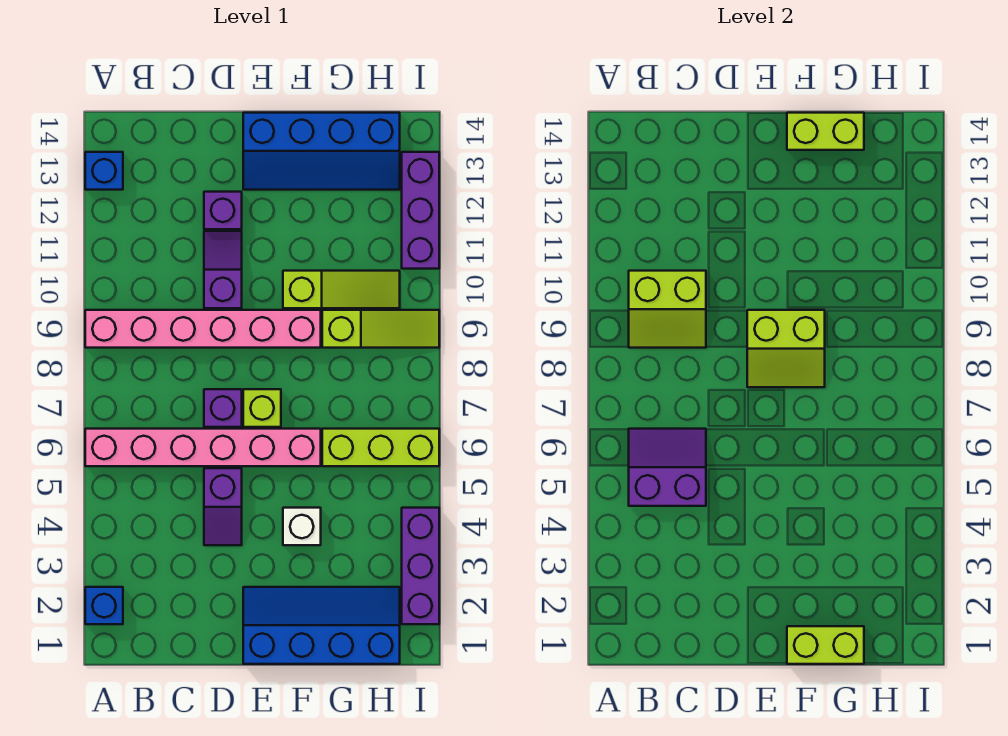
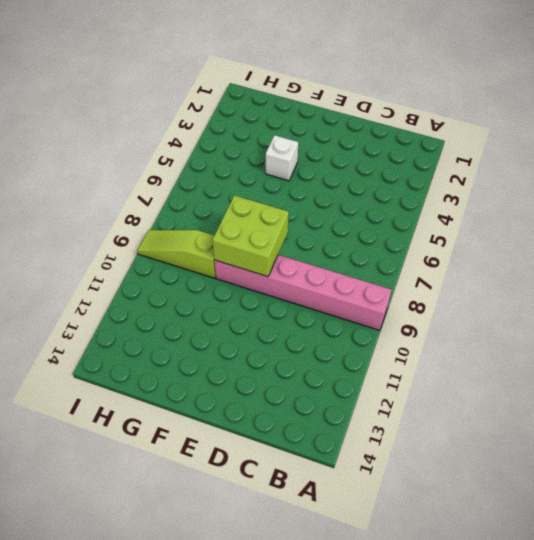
lime 2x2 brick [212,195,289,277] -> lime 2x2 slope [747,310,825,387]
none -> blue 1x1 brick [85,587,123,624]
none -> pink 1x6 brick [85,429,321,466]
none -> blue 1x1 brick [85,152,123,190]

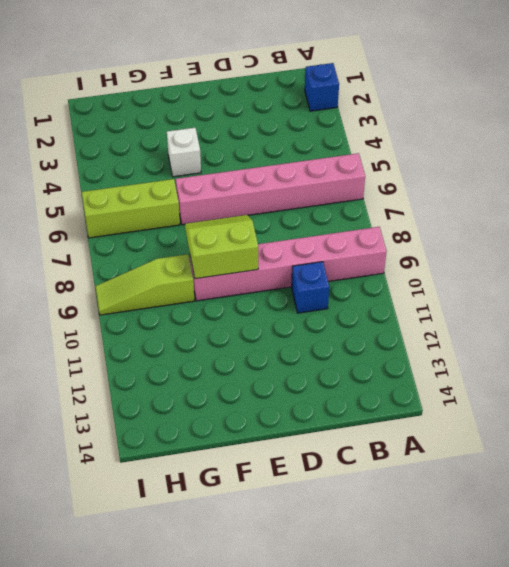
blue 1x1 brick [292,262,329,313] -> blue 1x1 brick moved to [85,152,123,190]
none -> purple 1x2 slope [204,468,242,545]
none -> purple 1x1 brick [204,389,242,427]
none -> purple 1x2 slope [204,231,242,308]

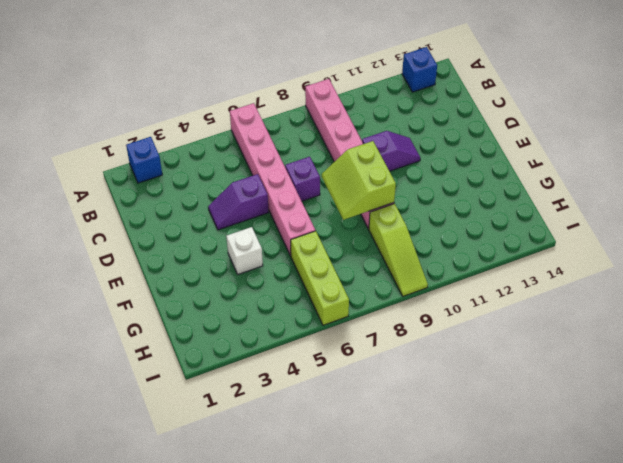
none -> purple 1x1 brick [204,192,242,229]
none -> blue 2x4 slope [243,587,400,664]
none -> lime 1x1 brick [243,389,281,427]

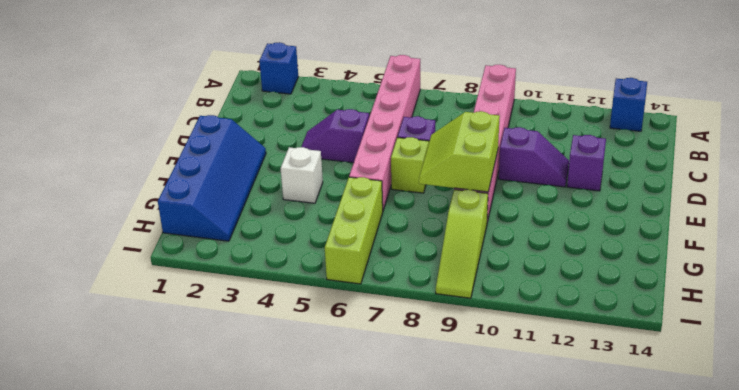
none -> blue 2x4 slope [243,113,400,190]
none -> lime 1x3 slope [283,271,400,308]
none -> purple 1x3 brick [402,508,439,624]

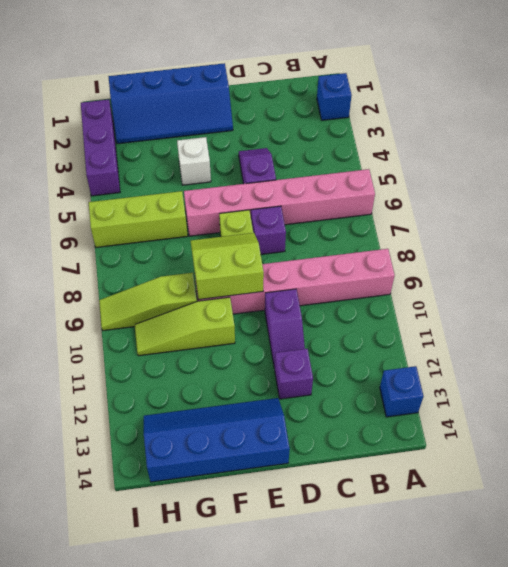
none -> purple 1x3 brick [402,152,439,269]
none -> purple 2x2 slope [629,429,706,506]
none -> lime 2x2 slope [629,271,706,348]

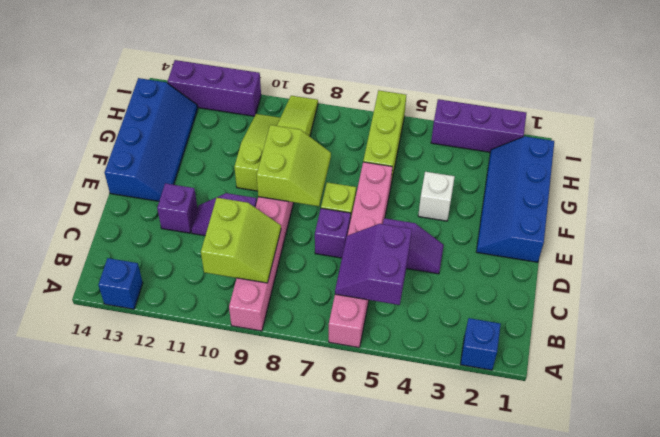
none -> lime 1x2 brick [787,626,864,664]
none -> lime 1x2 brick [787,113,864,150]

